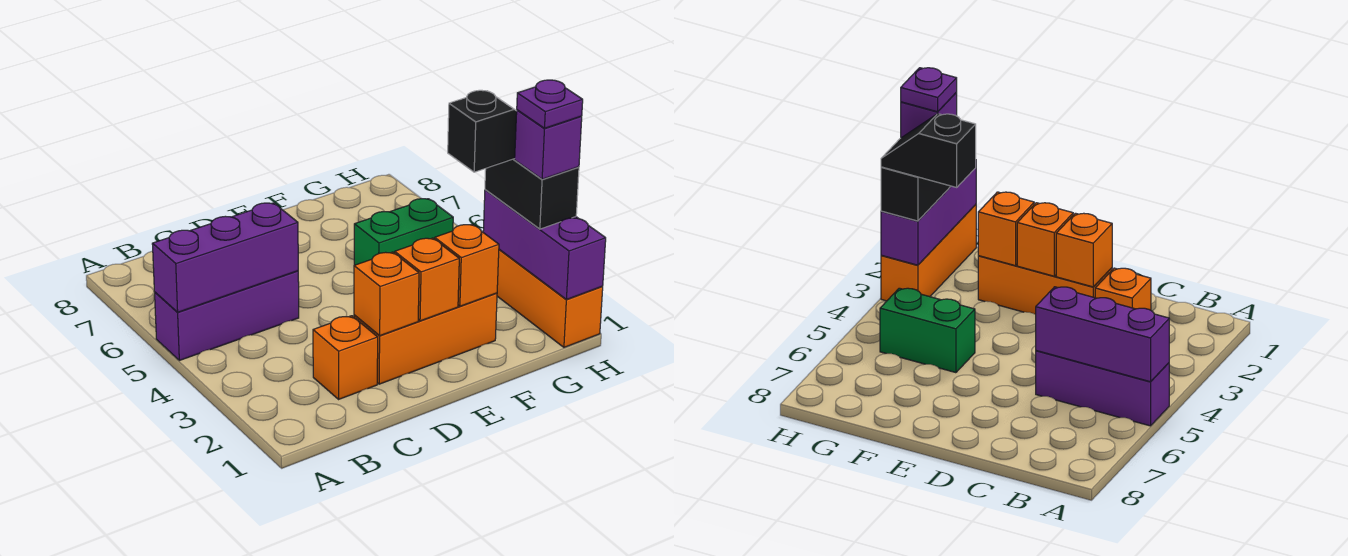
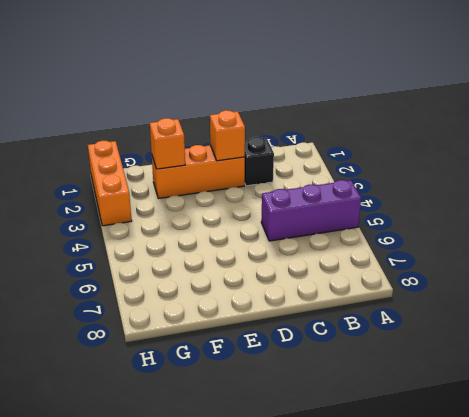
black 1x1 brick [245,137,274,186] -> orange 1x1 brick [313,316,378,399]
none -> green 1x2 brick [354,199,453,265]
none -> purple 1x3 brick [152,203,298,312]
none -> orange 1x1 brick [395,238,459,321]

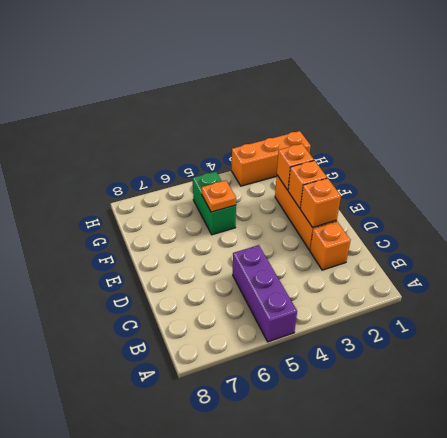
orange 1x1 plate [202,180,236,212] -> none
none -> purple 1x3 brick [152,203,298,312]
none -> purple 1x3 brick [483,190,606,300]
none -> black 1x2 brick [485,159,579,229]

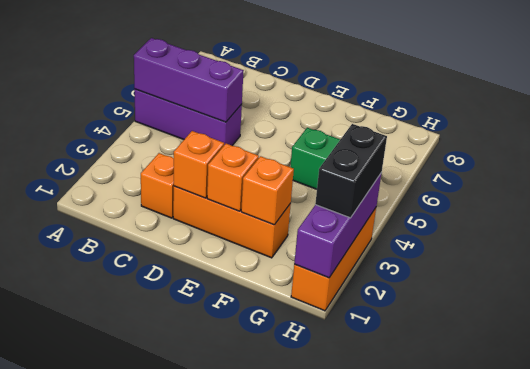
none -> black 1x2 slope [448,90,517,172]
none -> purple 1x1 brick [515,110,582,179]
none -> purple 1x1 plate [517,80,583,128]

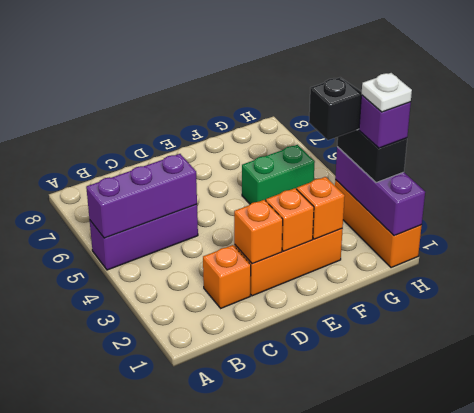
white 1x1 plate [362,73,412,112] -> purple 1x1 plate [517,80,583,128]

